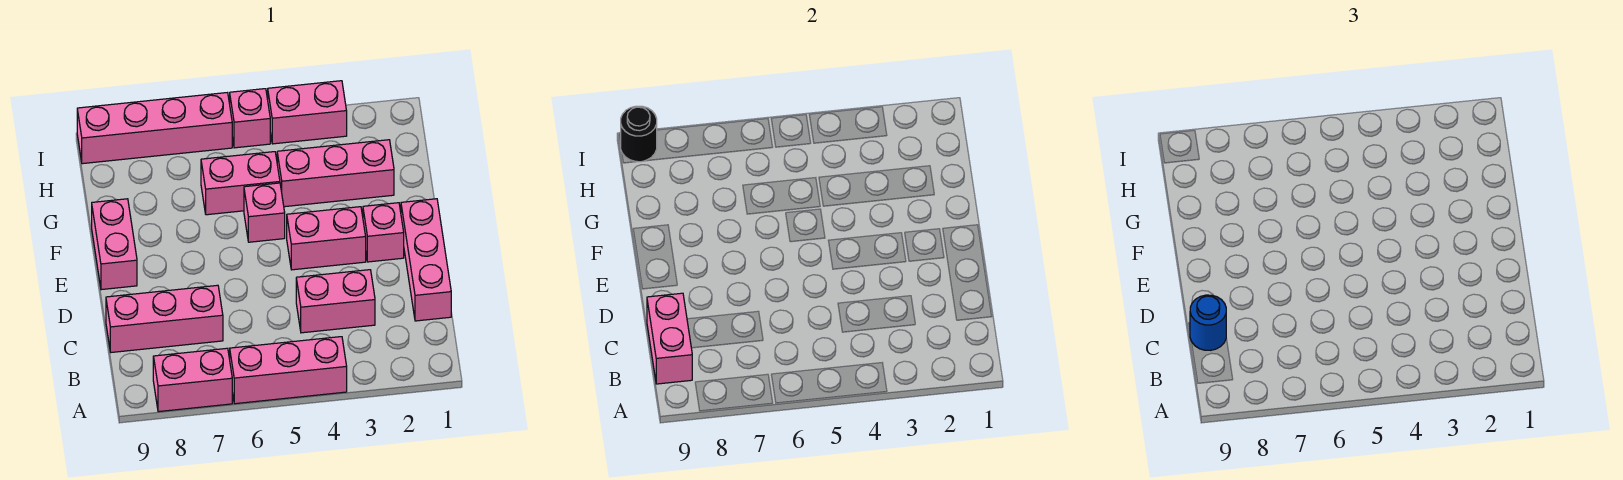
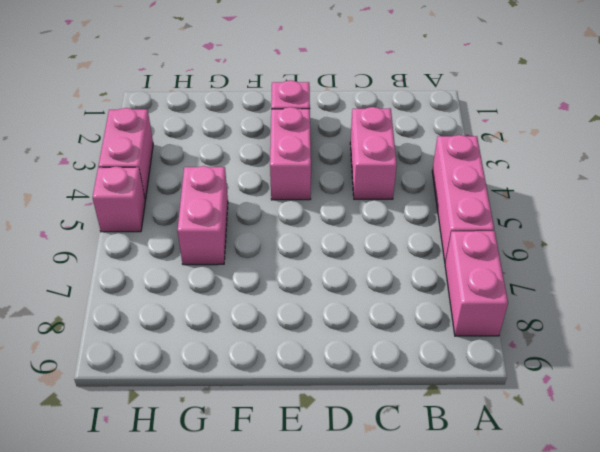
none -> pink 1x3 brick [401,199,451,321]
none -> pink 1x3 brick [106,285,223,352]
none -> pink 1x2 brick [92,199,137,290]

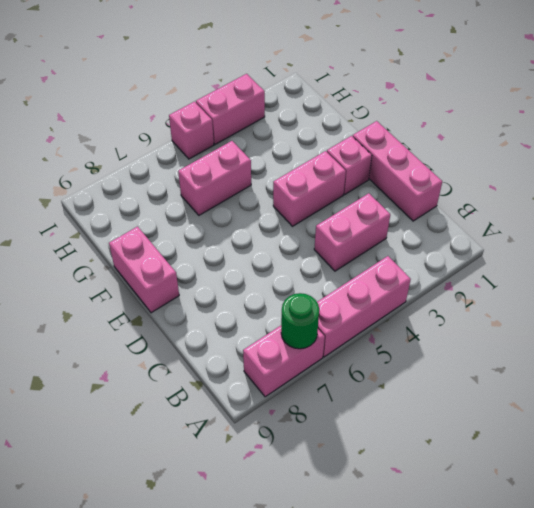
green 1x1 round brick [281,293,319,349] -> none
none -> pink 1x3 brick [106,285,223,352]
none -> pink 1x1 brick [244,183,285,242]
none -> pink 1x3 brick [277,140,394,207]

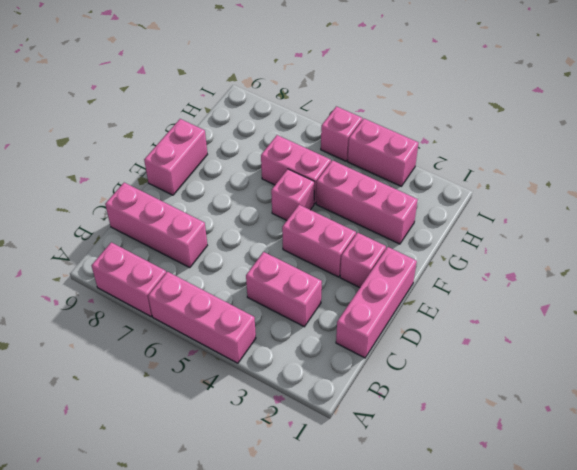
none -> pink 1x4 brick [77,93,232,164]
none -> pink 1x2 brick [647,293,692,384]
none -> black 1x1 round brick [621,106,657,162]

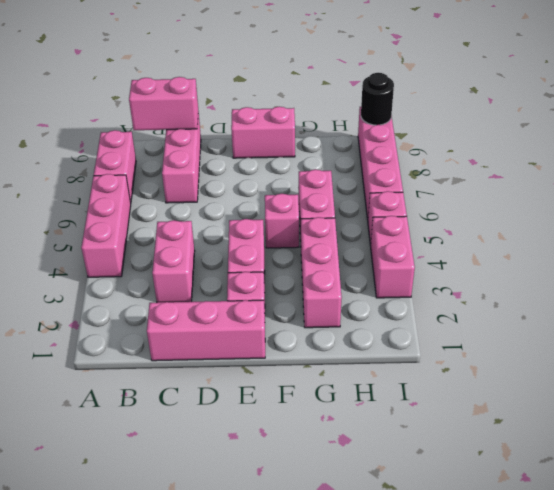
none -> blue 1x1 round brick [1190,295,1226,350]

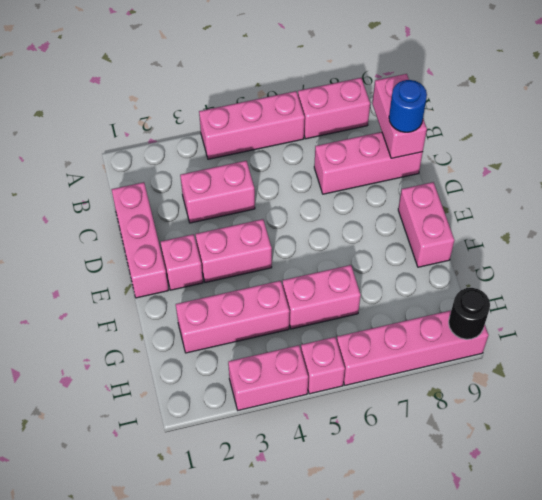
none -> pink 1x1 brick [244,183,285,242]

